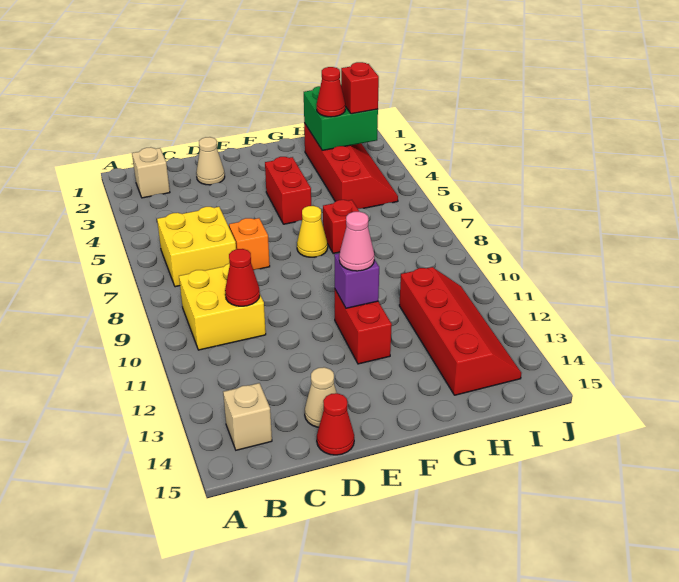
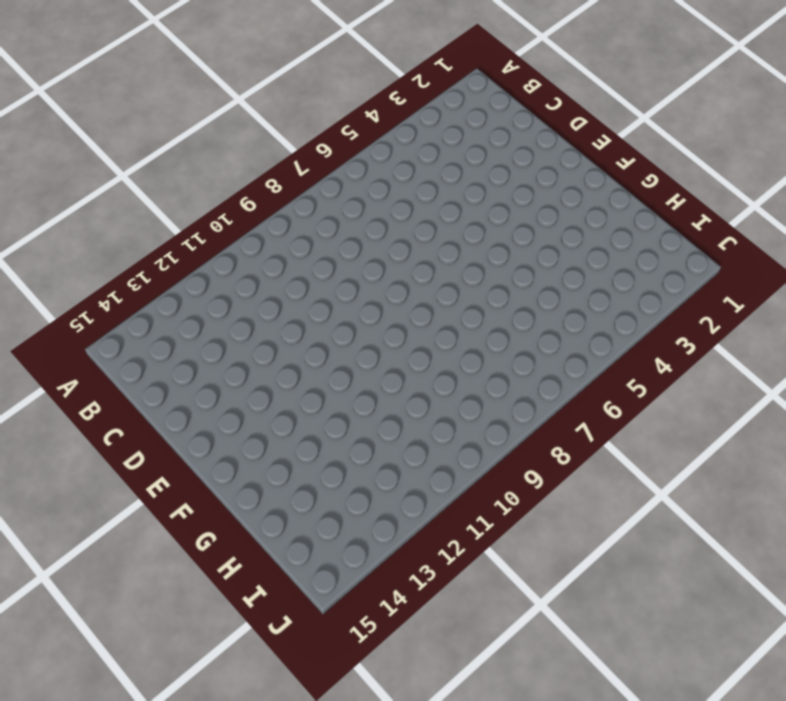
none -> tan 1x1 brick [132,147,170,198]
none -> yellow 2x2 brick [157,207,236,287]
none -> yellow 2x2 brick [179,263,266,350]

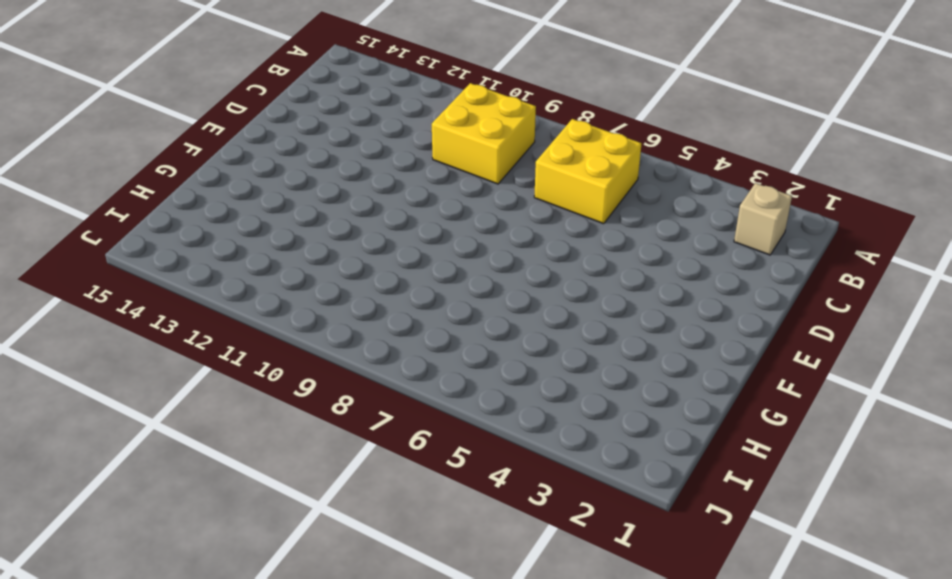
none -> tan 1x1 brick [223,383,272,450]
none -> tan 1x1 cone [196,137,225,185]
none -> orange 1x1 brick [229,218,270,270]

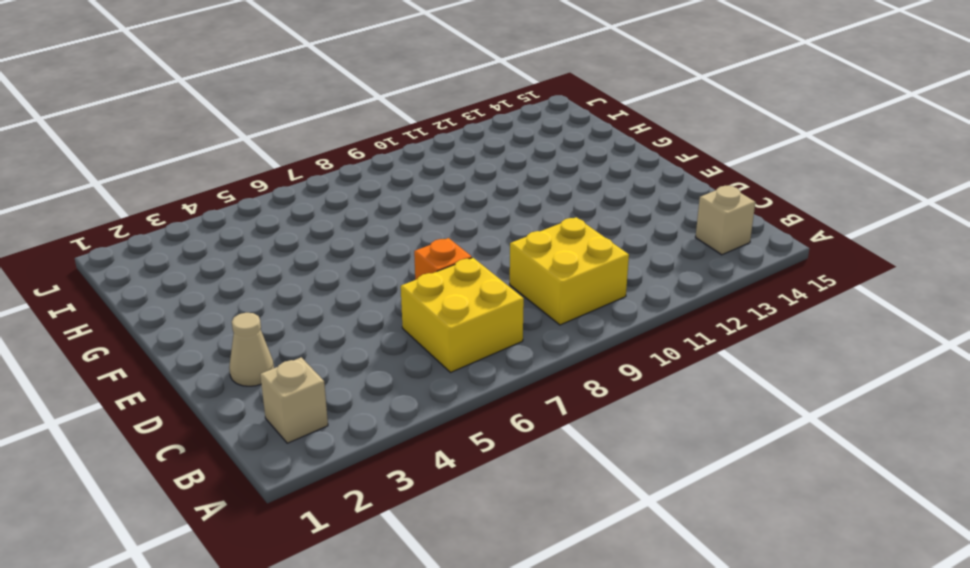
none -> tan 1x1 cone [305,367,337,427]
none -> red 1x1 cone [317,393,354,455]
none -> red 1x2 brick [265,157,311,224]

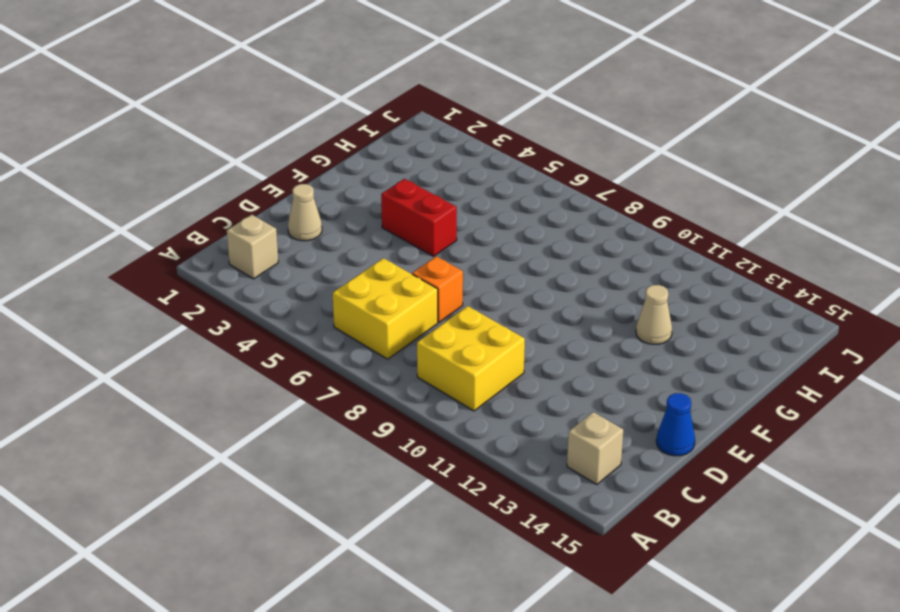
blue 1x1 cone [656,393,695,456] -> red 1x1 cone [317,393,354,455]
tan 1x1 cone [636,285,672,344] -> tan 1x1 cone moved to [305,367,337,427]
none -> yellow 1x1 cone [297,206,328,257]
none -> red 1x2 brick [334,290,392,364]
none -> red 1x1 brick [323,200,359,254]

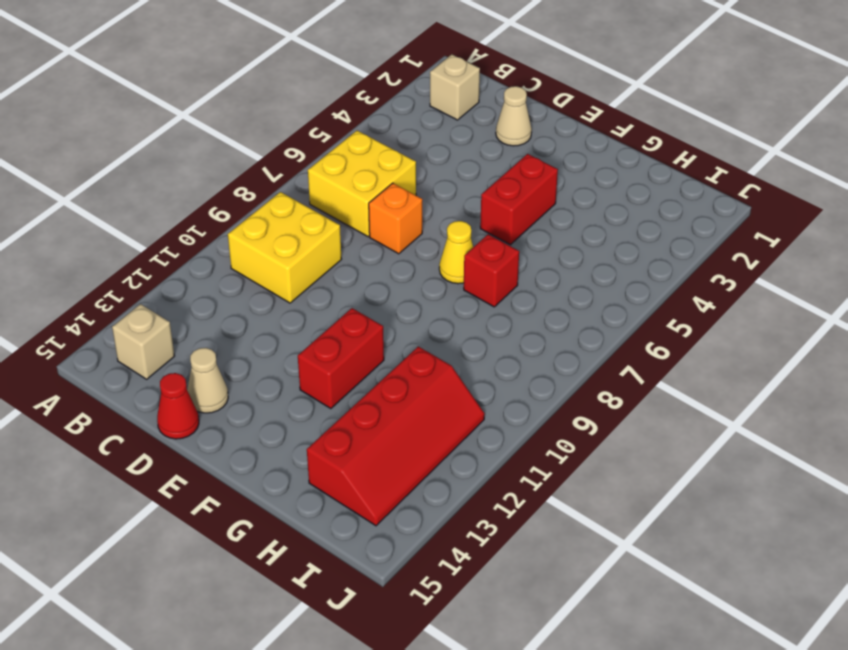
none -> red 2x4 slope [304,123,398,209]
none -> red 1x1 cone [225,249,260,306]
none -> purple 1x1 brick [334,253,379,308]

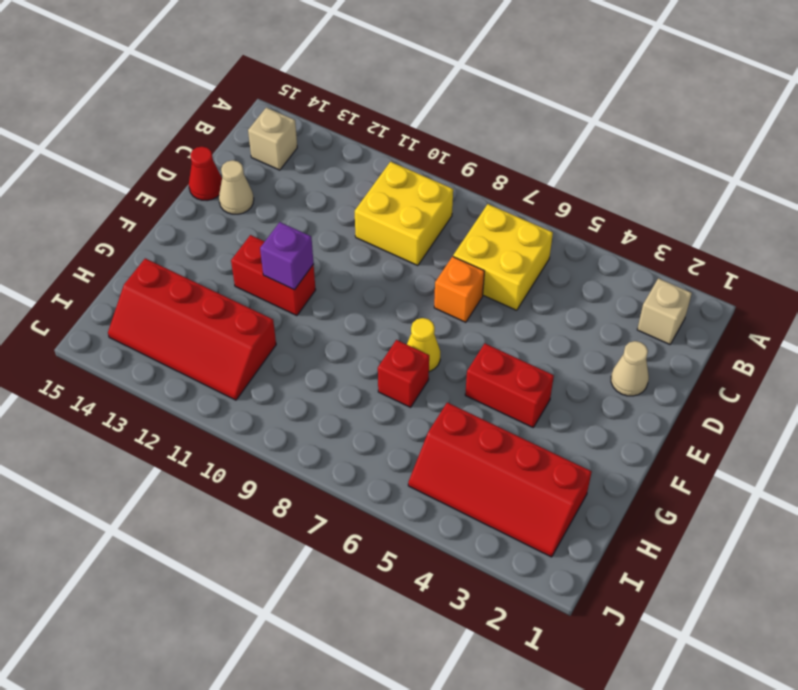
none -> red 1x1 cone [225,249,260,306]
none -> green 2x2 brick [304,86,378,150]
none -> pink 1x1 cone [339,212,374,271]

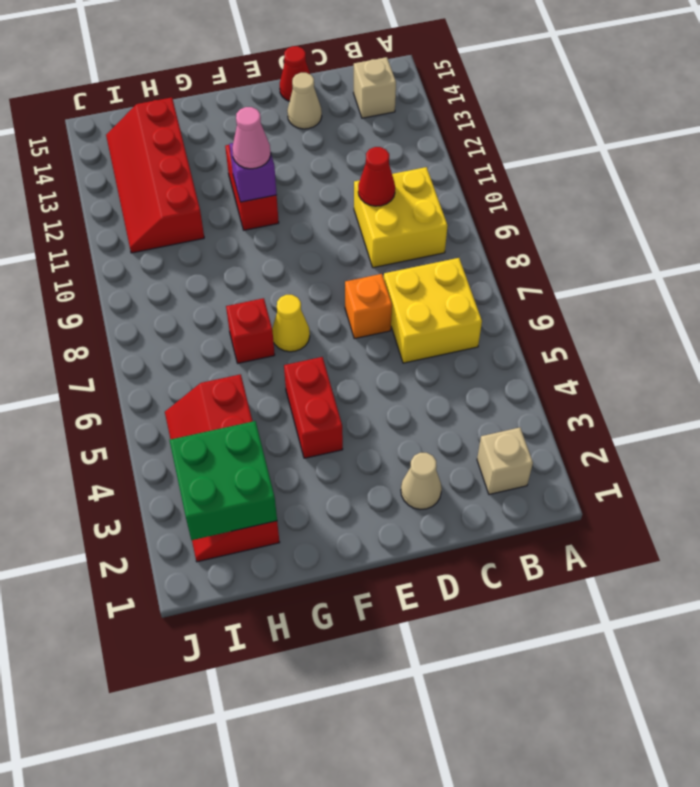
none -> red 1x1 cone [317,67,345,117]
none -> red 1x1 brick [341,62,379,114]

